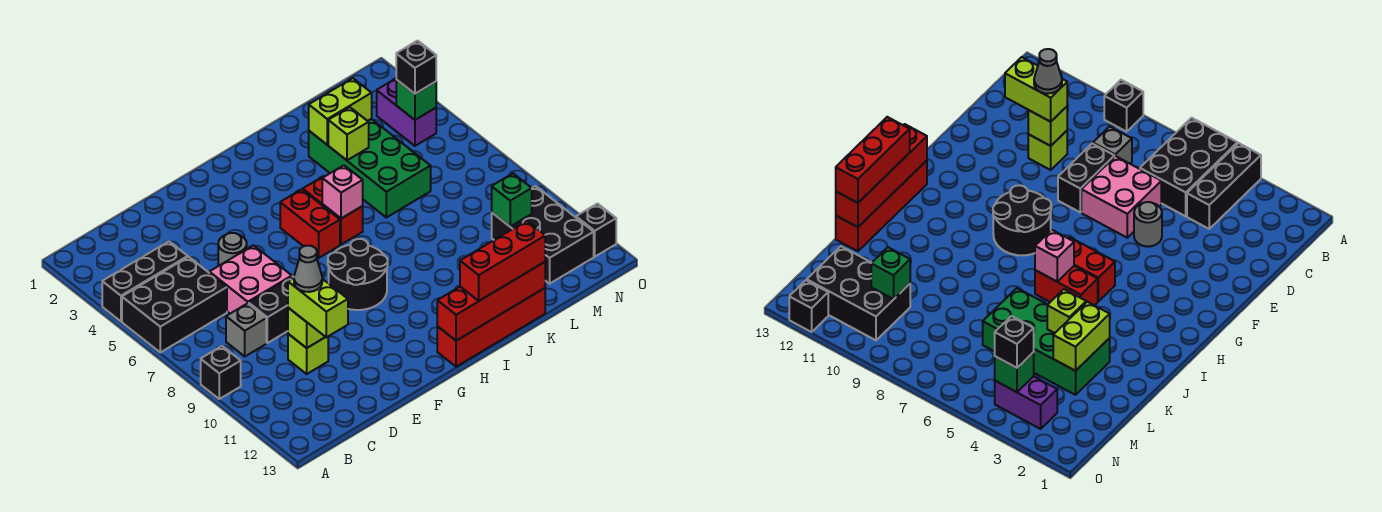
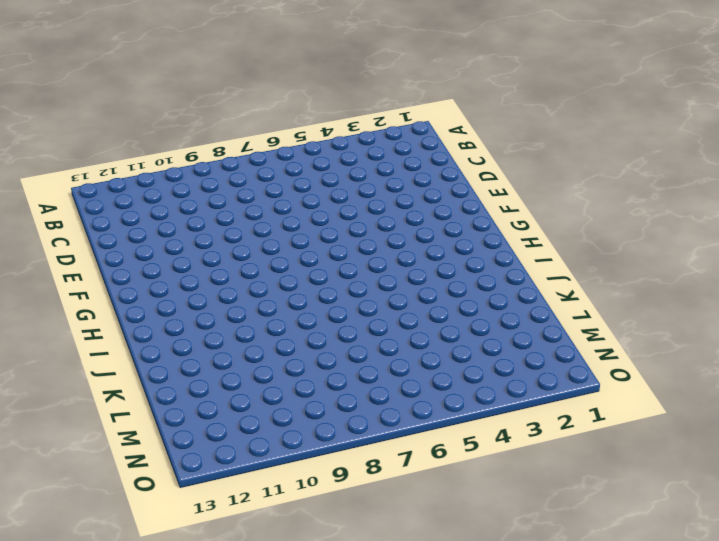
none -> black 1x3 brick [102,241,188,321]
none -> black 2x3 brick [122,257,227,352]
none -> black 1x1 brick [201,346,241,399]

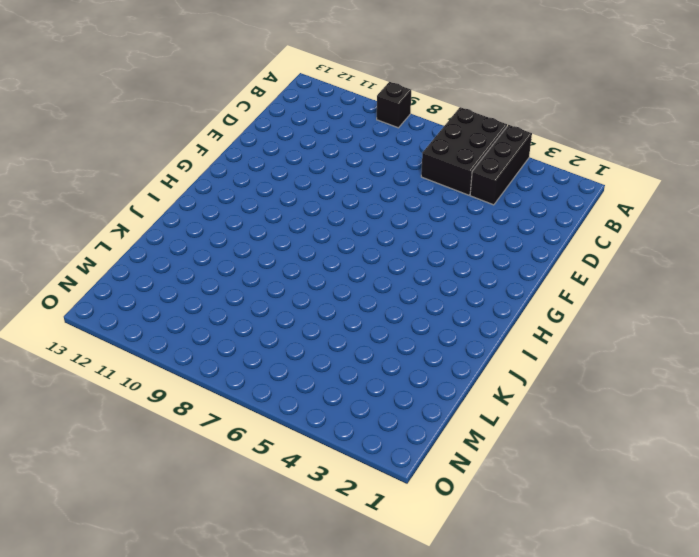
none -> grey 1x1 brick [226,303,266,356]
none -> pink 2x2 brick [209,245,292,314]
none -> black 1x2 brick [249,276,294,343]

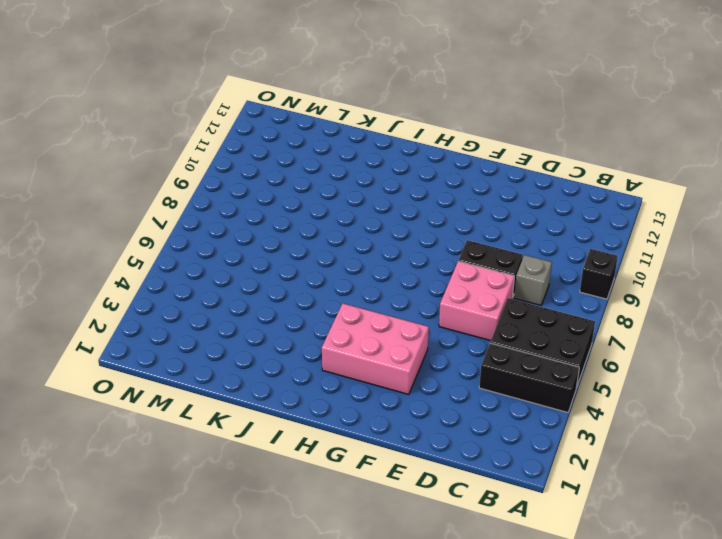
pink 2x3 brick [322,304,429,395] -> none
none -> lime 1x1 brick [288,334,328,374]
none -> grey 1x1 round brick [218,233,247,266]
none -> black 2x2 round brick [328,239,388,310]

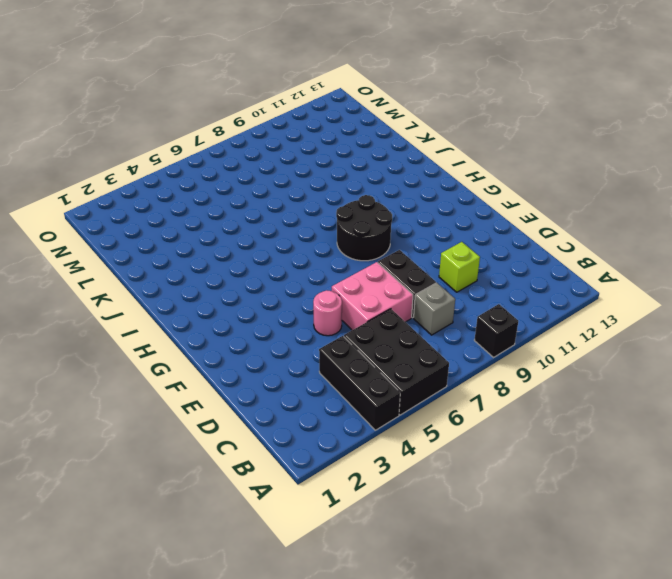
pink 1x1 round brick [313,290,342,336] -> grey 1x1 round brick [218,233,247,266]
none -> red 1x2 brick [280,189,340,258]
none -> red 1x4 brick [437,288,545,367]
none -> red 1x2 brick [303,176,363,245]

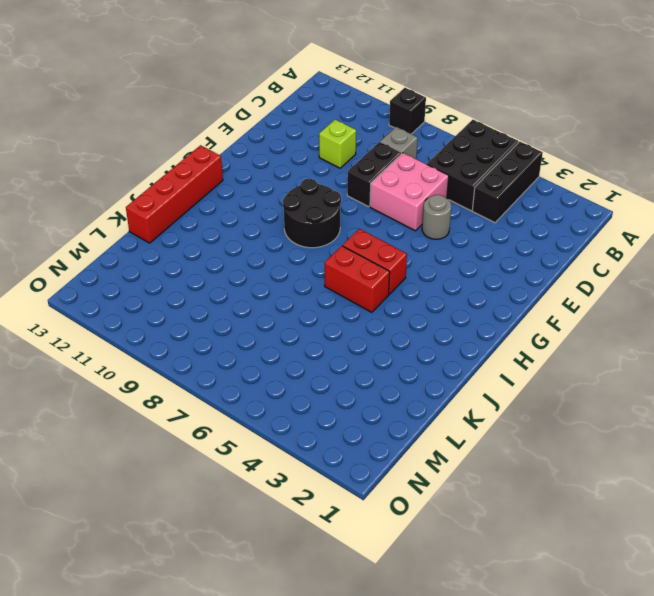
none -> green 2x4 brick [309,119,431,217]
none -> black 2x3 brick [492,186,594,284]
none -> purple 1x2 brick [377,79,436,146]

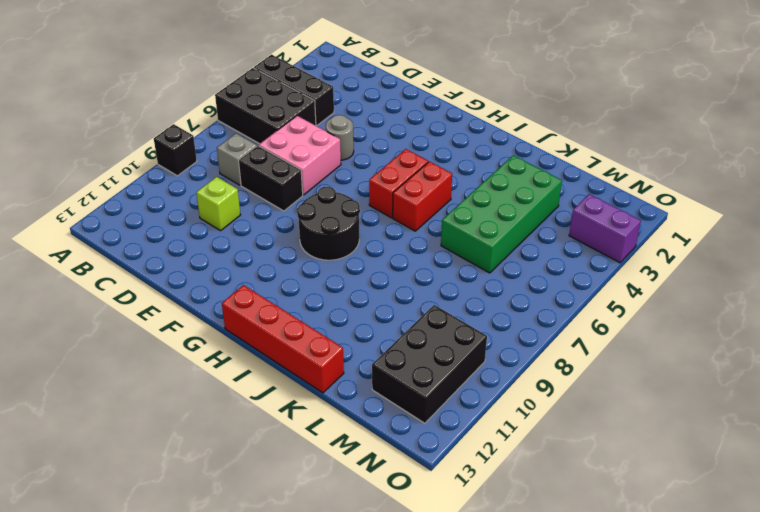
purple 1x2 brick [569,194,641,263] -> purple 1x2 brick turned to [377,79,436,146]
none -> black 1x1 brick [576,204,616,257]
none -> lime 1x1 brick [288,308,325,348]
none -> red 1x4 brick [437,262,545,341]

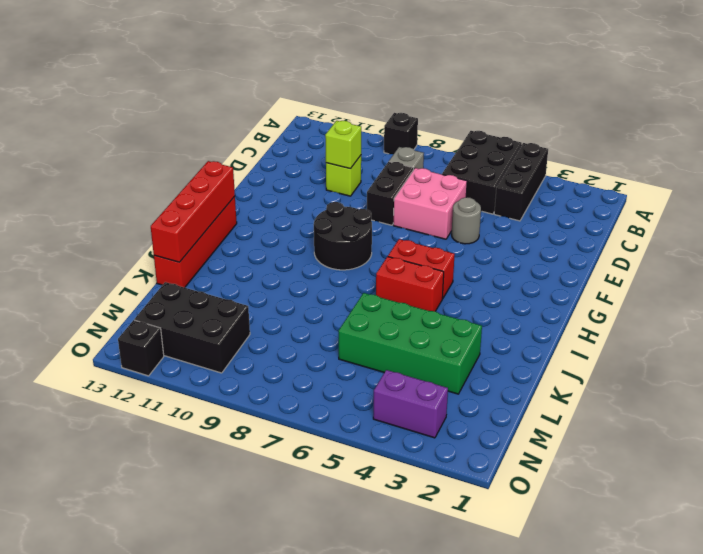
none -> pink 1x1 brick [322,165,363,219]
none -> lime 1x2 brick [309,78,372,145]
none -> lime 1x1 brick [328,107,369,160]

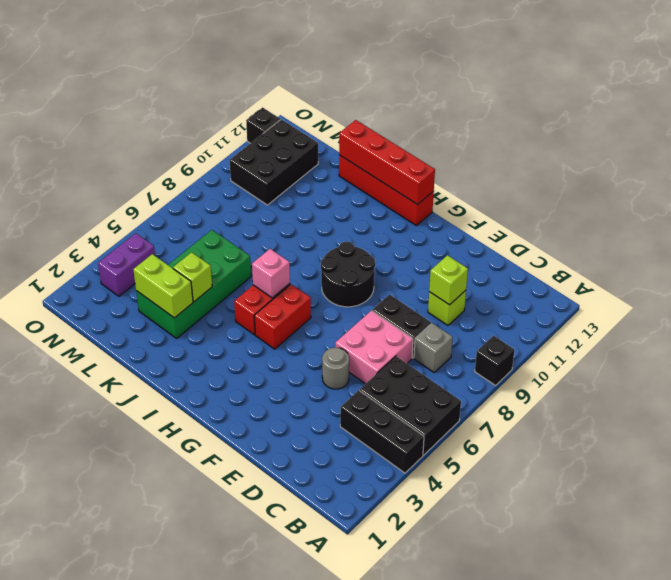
none -> green 1x1 brick [492,174,532,226]
none -> green 1x1 brick [396,80,436,120]
none -> lime 1x2 brick [288,278,348,337]

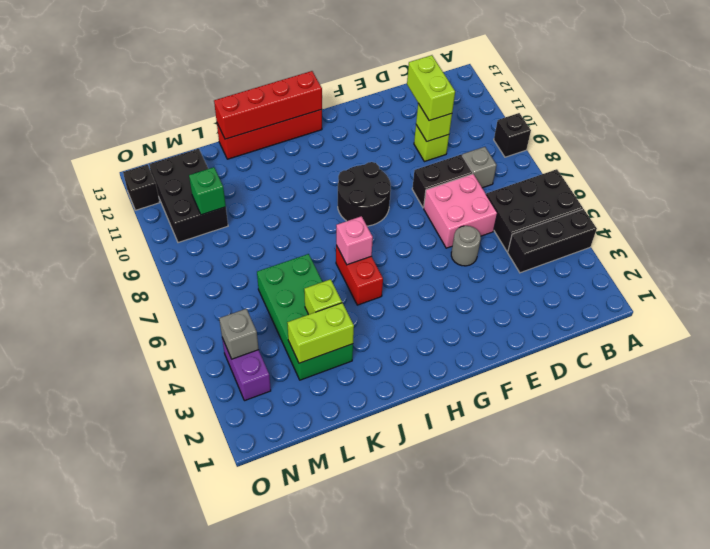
grey 1x1 brick [219,309,259,359] -> green 1x1 brick [396,80,436,120]
none -> red 1x2 brick [280,189,340,258]
none -> red 1x3 brick [460,221,545,301]
none -> black 1x1 brick [396,41,436,94]

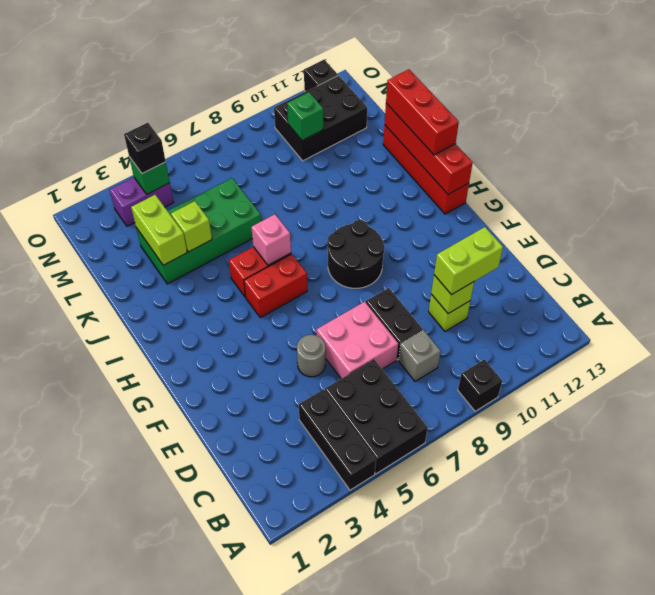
none -> grey 1x1 cone [294,246,322,292]

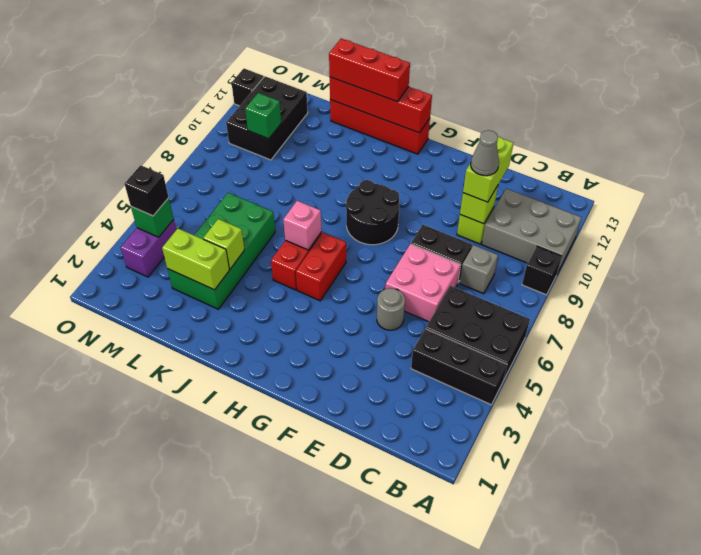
grey 2x3 brick [482,189,582,273] -> none

